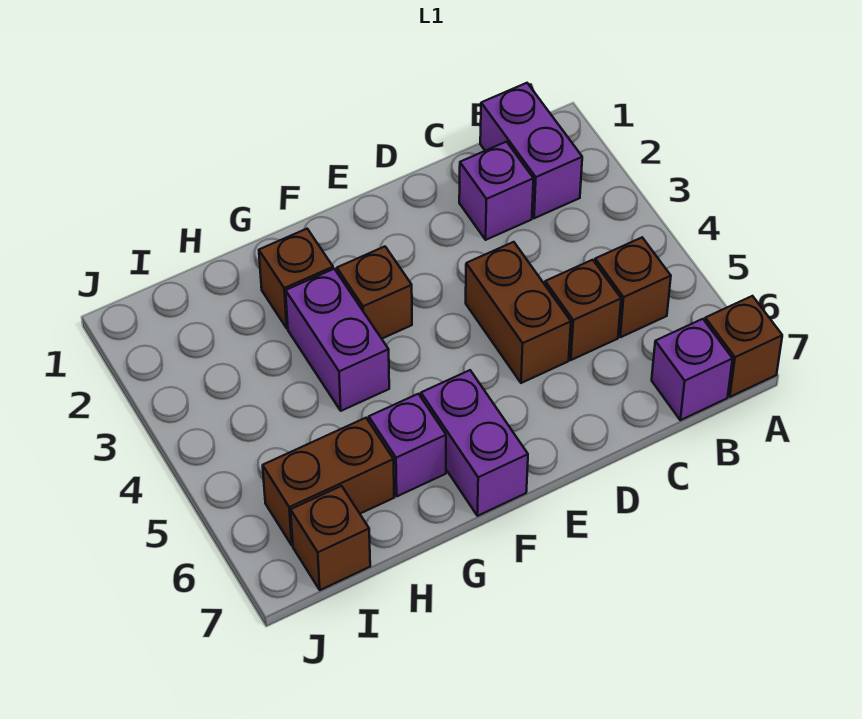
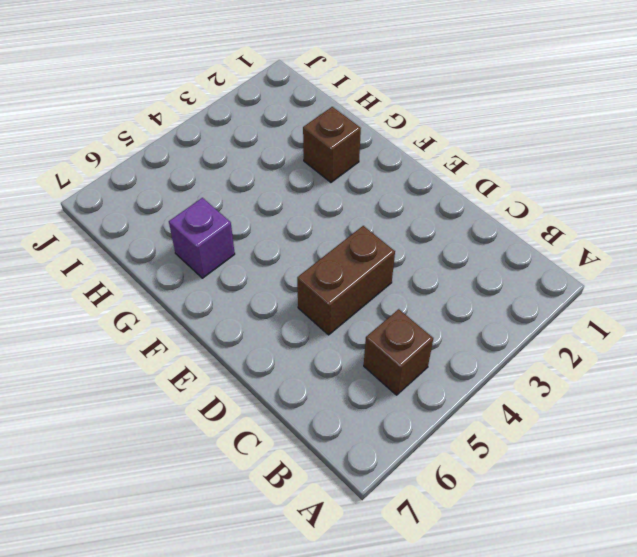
none -> brown 1x1 brick [705,296,782,397]
none -> purple 1x2 brick [480,83,582,218]
none -> purple 1x1 brick [652,319,732,420]

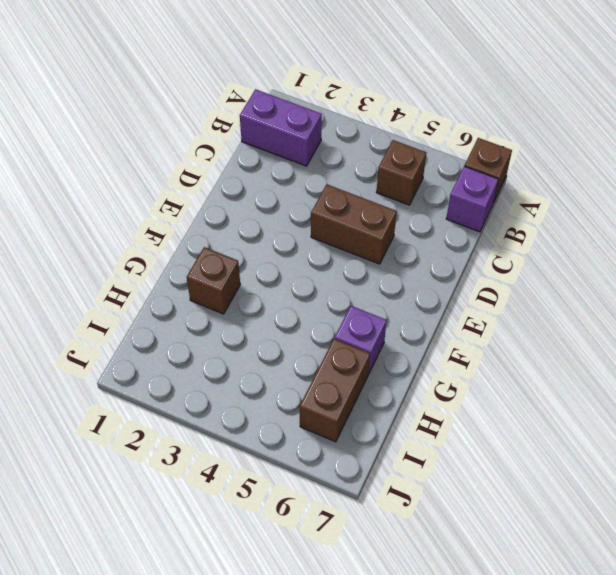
none -> purple 1x1 brick [459,142,533,240]
none -> brown 1x1 brick [545,260,621,360]
none -> brown 1x1 brick [337,247,412,339]

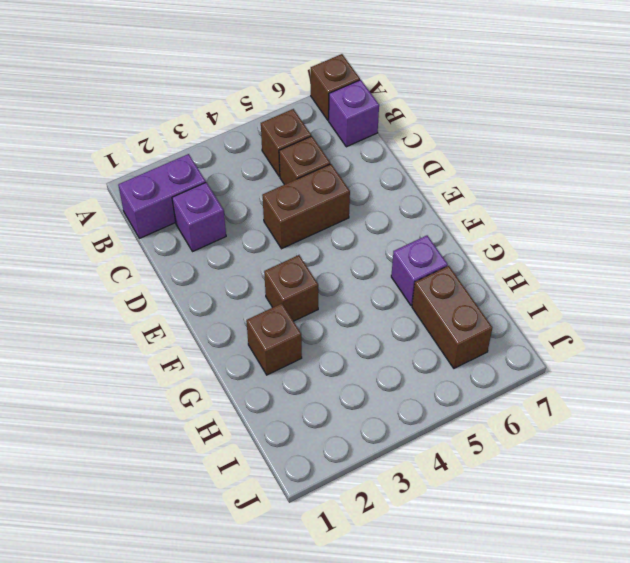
none -> purple 1x2 brick [421,370,528,516]
none -> purple 1x2 brick [286,269,389,411]
none -> brown 1x1 brick [291,486,370,590]

